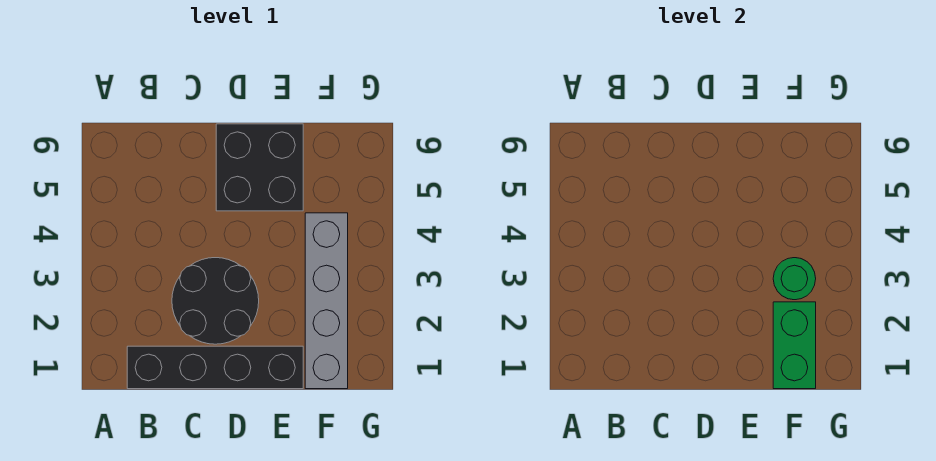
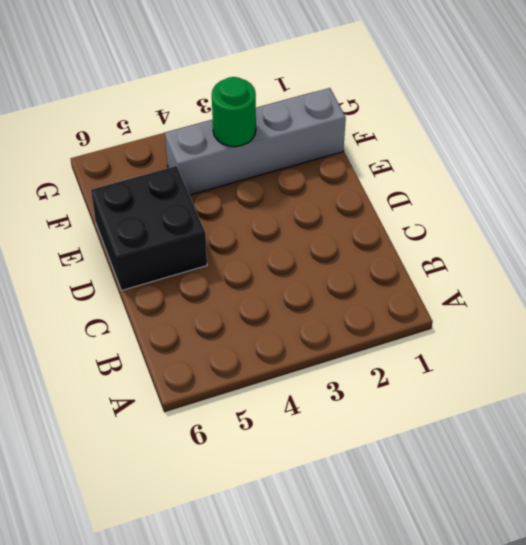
none -> black 1x4 brick [127,346,303,389]
none -> black 2x2 round brick [172,258,259,344]

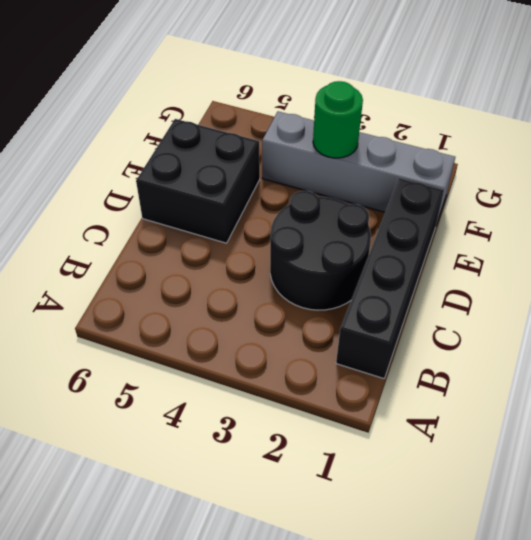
none -> green 1x2 brick [773,302,816,389]

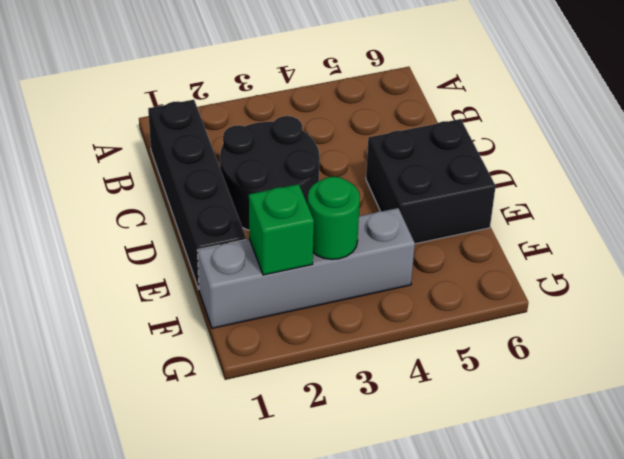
green 1x1 brick [249,184,314,275] -> green 1x2 brick [773,302,816,389]

